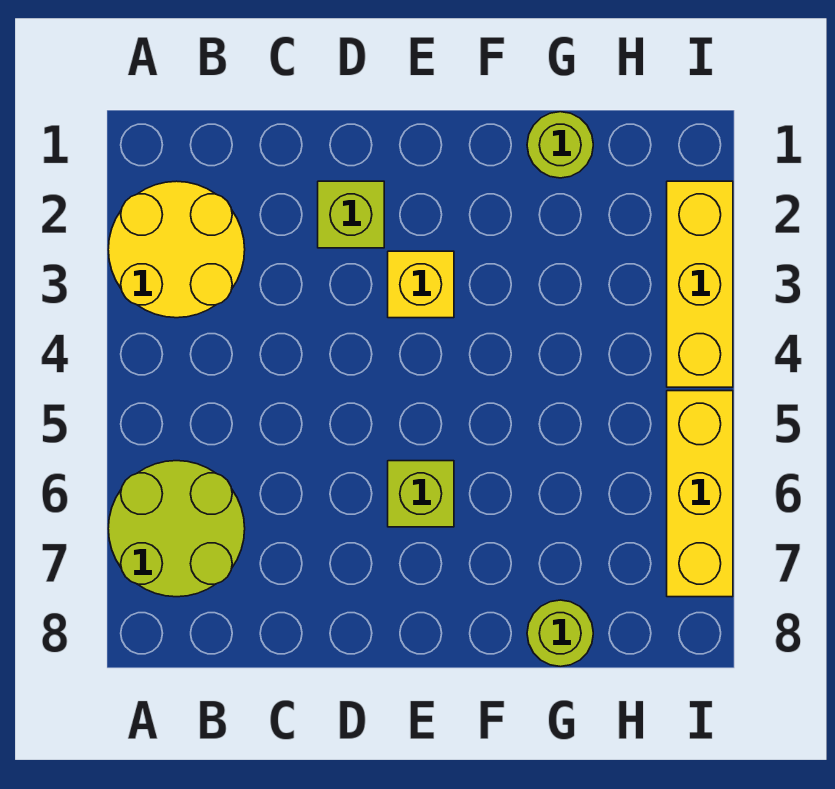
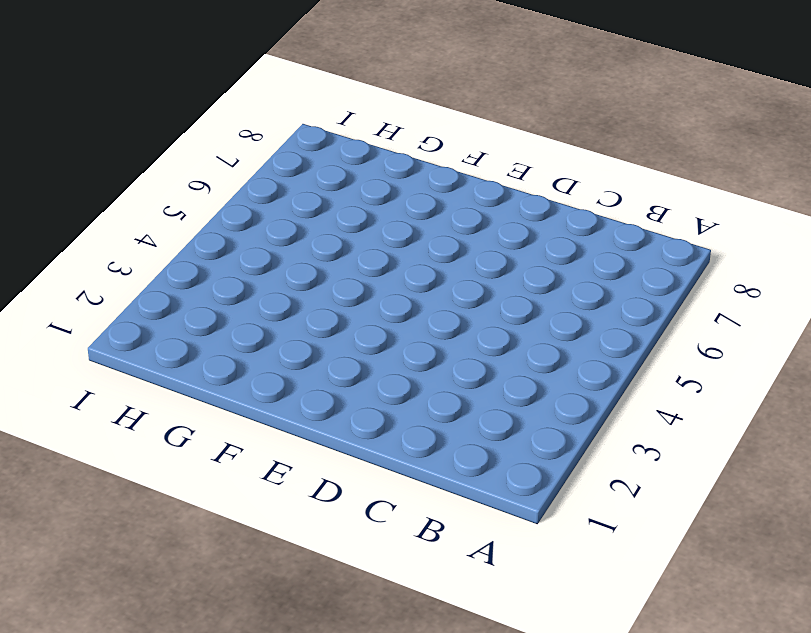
none -> yellow 2x2 round brick [108,181,245,318]
none -> lime 2x2 round brick [108,461,245,597]

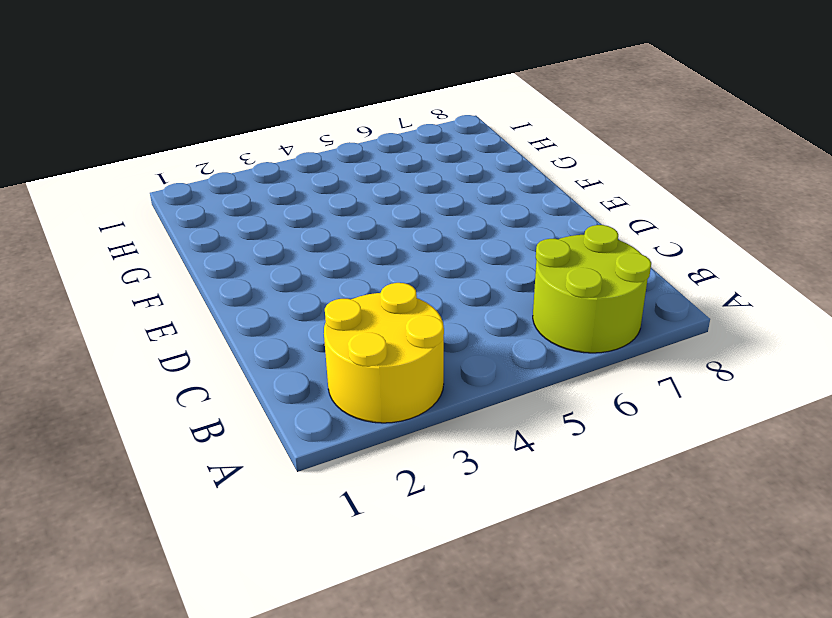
none -> lime 1x1 brick [318,181,384,248]
none -> yellow 1x1 brick [388,251,454,318]

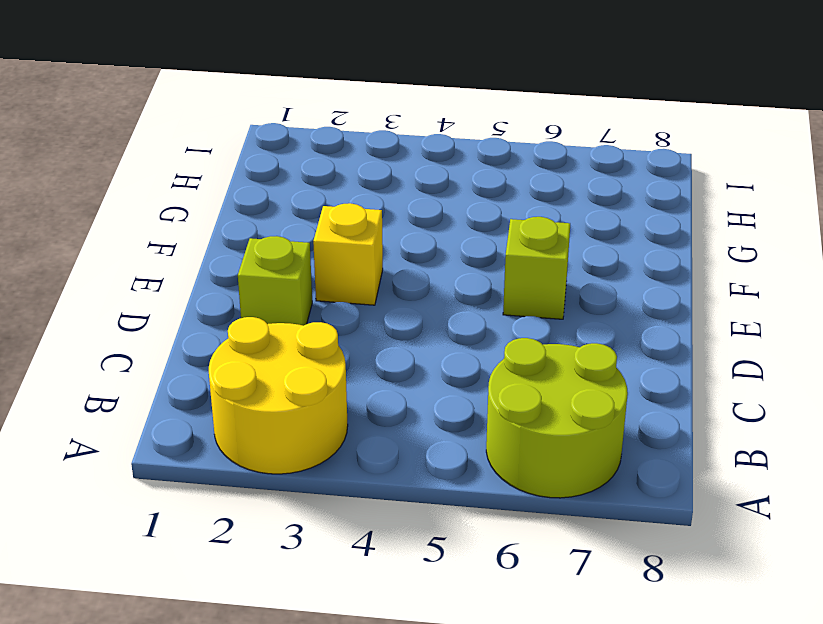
none -> lime 1x1 round brick [527,112,593,178]
none -> lime 1x1 round brick [527,600,593,667]

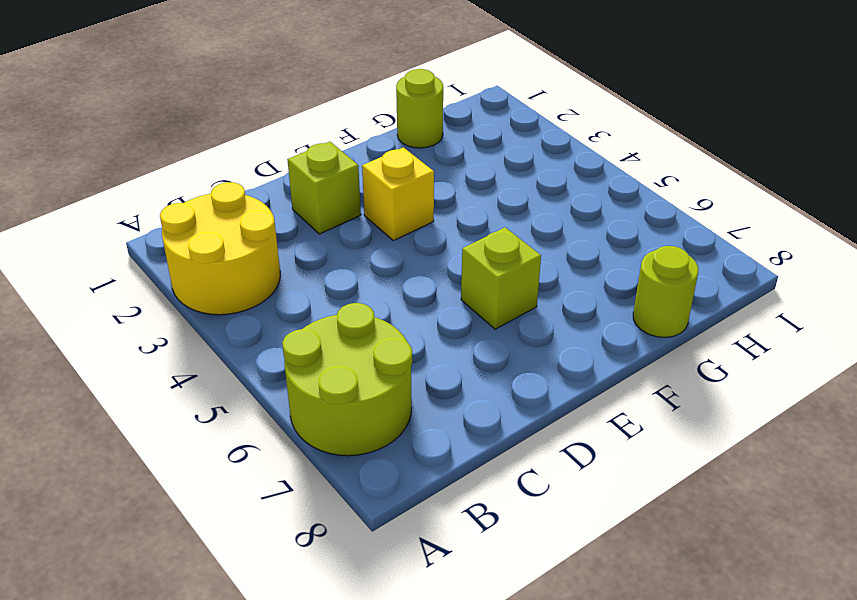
none -> yellow 1x3 brick [667,181,733,387]
none -> yellow 1x3 brick [667,391,733,597]

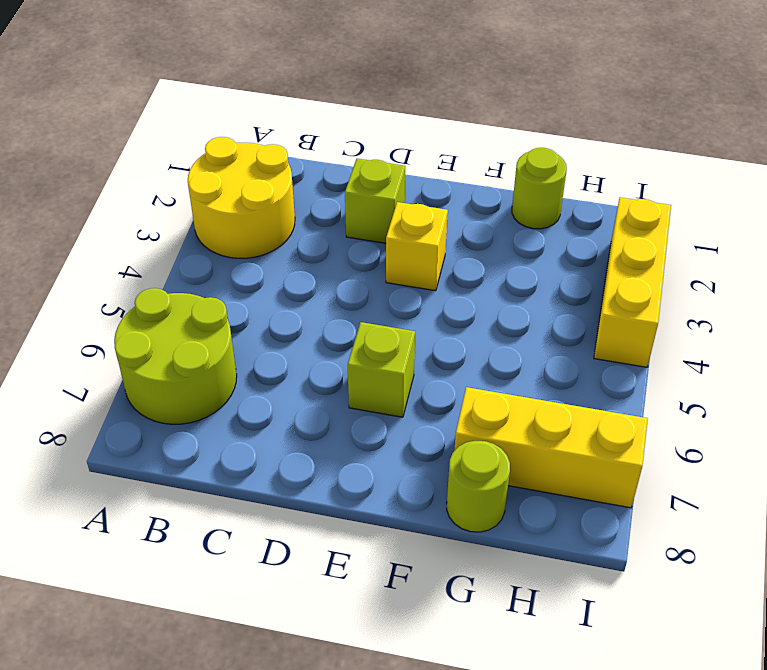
yellow 1x3 brick [454,387,648,508] -> yellow 1x3 brick turned to [667,391,733,597]

